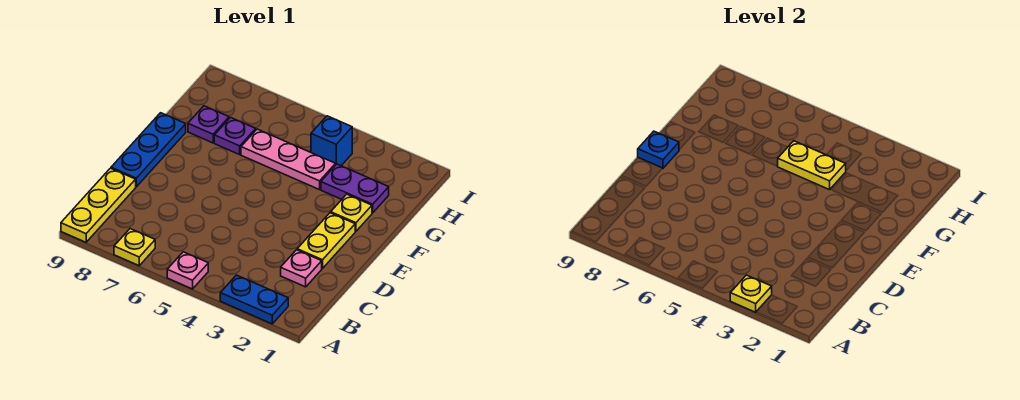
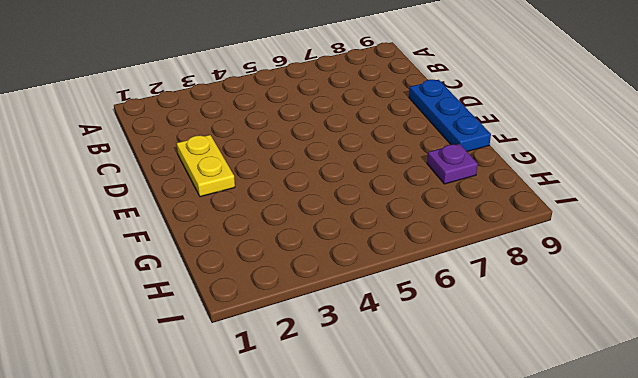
none -> blue 1x2 plate [220,275,288,324]
none -> pink 1x1 plate [167,252,208,289]
none -> yellow 1x1 plate [114,229,155,266]

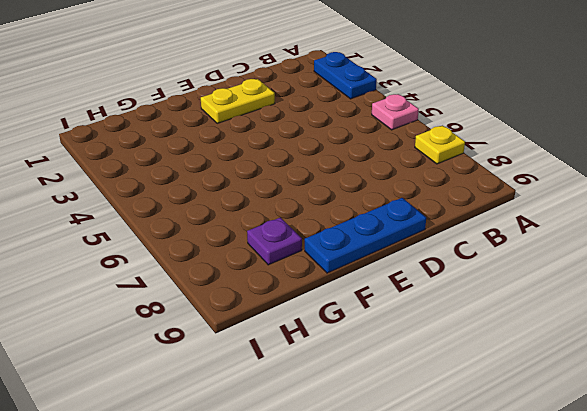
none -> yellow 1x3 plate [61,168,136,242]
none -> pink 1x1 plate [281,250,322,287]
none -> yellow 1x1 plate [331,194,372,231]

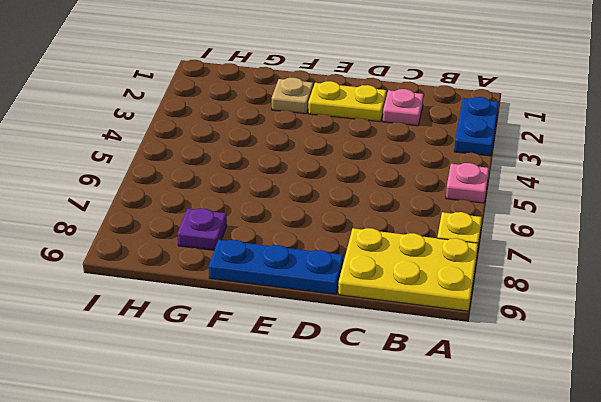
yellow 2x3 plate [338,228,478,311] -> yellow 1x3 plate [61,168,136,242]
tan 1x1 plate [272,78,313,114] -> yellow 1x1 plate [331,194,372,231]
none -> purple 1x2 plate [321,164,389,213]
none -> pink 1x3 plate [241,129,336,190]
none -> purple 1x1 plate [214,118,256,155]

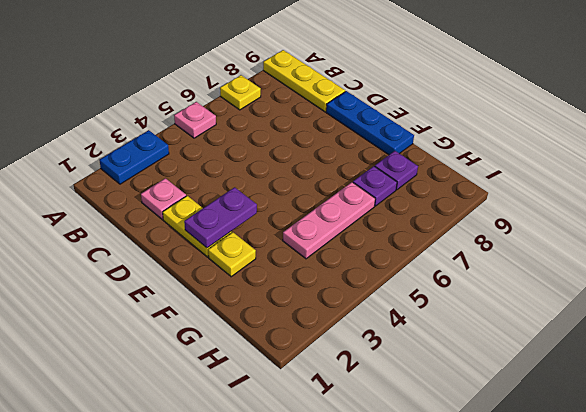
purple 1x2 plate [184,187,257,248] -> purple 1x2 plate moved to [321,164,389,213]
none -> blue 1x1 brick [311,116,352,166]
none -> yellow 1x1 plate [730,275,772,312]
none -> blue 1x1 plate [638,131,679,168]

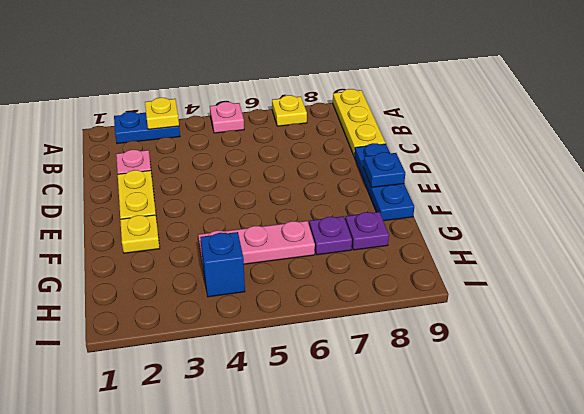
none -> purple 1x2 plate [321,164,389,213]
none -> yellow 1x2 plate [777,141,846,190]

